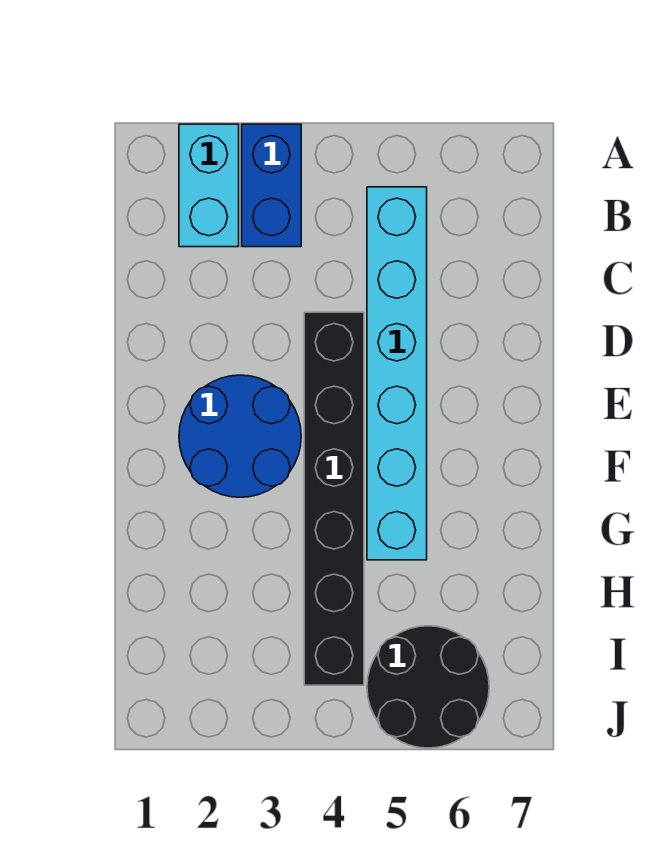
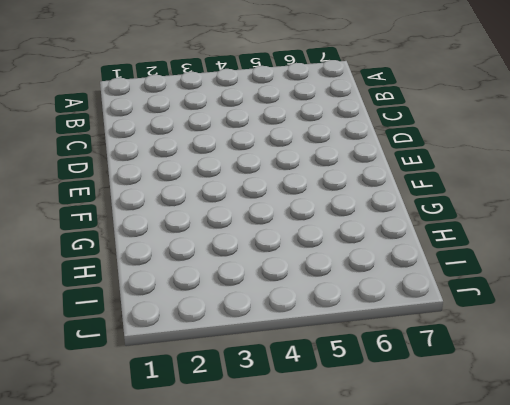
none -> cyan 1x2 brick [179,124,239,247]
none -> blue 1x2 brick [242,124,301,247]

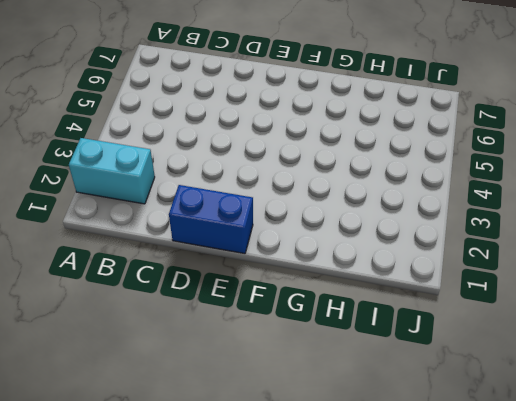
blue 1x2 brick [169,185,253,254] -> blue 1x2 brick moved to [242,124,301,247]
none -> cyan 1x6 brick [367,187,427,560]
none -> black 1x6 brick [304,312,364,685]

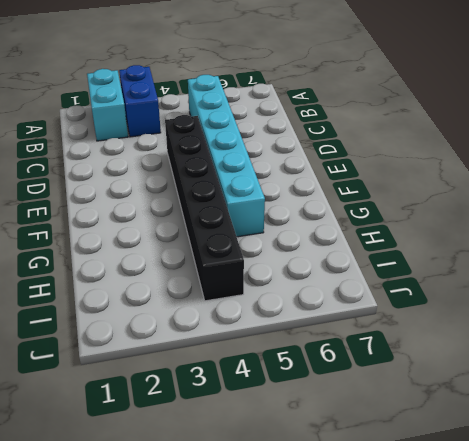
none -> blue 2x2 round brick [179,375,301,497]
none -> black 2x2 round brick [367,626,489,748]

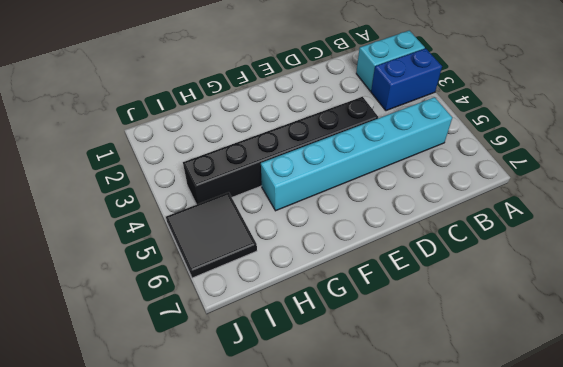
black 2x2 tile [166,192,257,278] -> black 2x2 round brick [367,626,489,748]
none -> blue 2x2 round brick [179,375,301,497]

